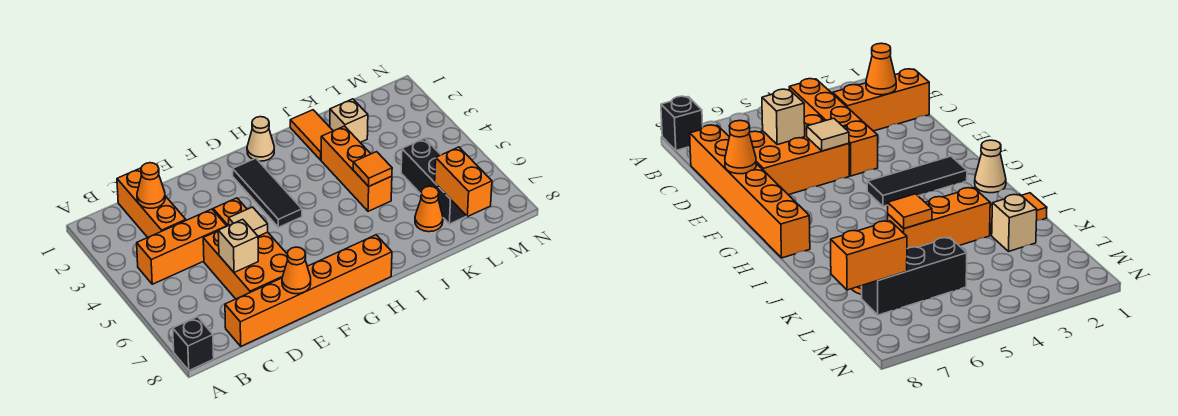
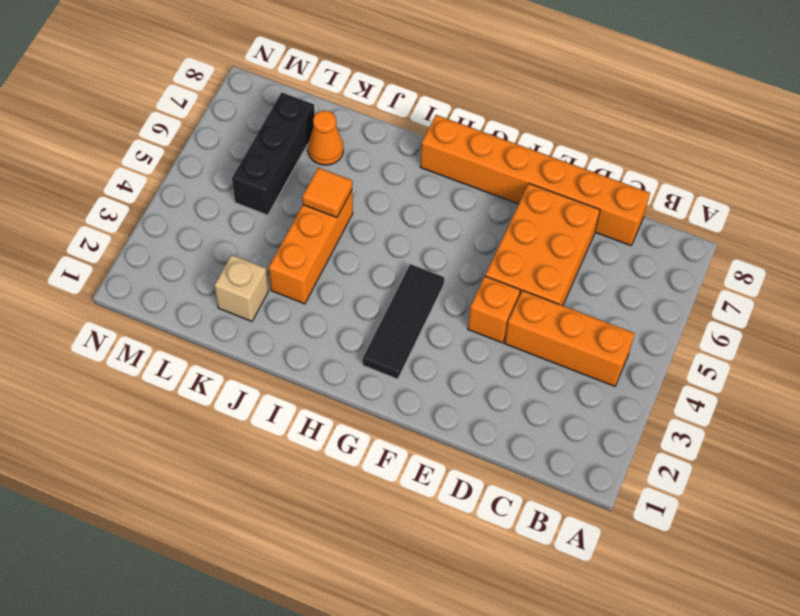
none -> black 1x1 brick [173,317,214,371]
none -> orange 1x3 brick [117,168,186,237]
none -> tan 1x1 cone [247,117,274,161]

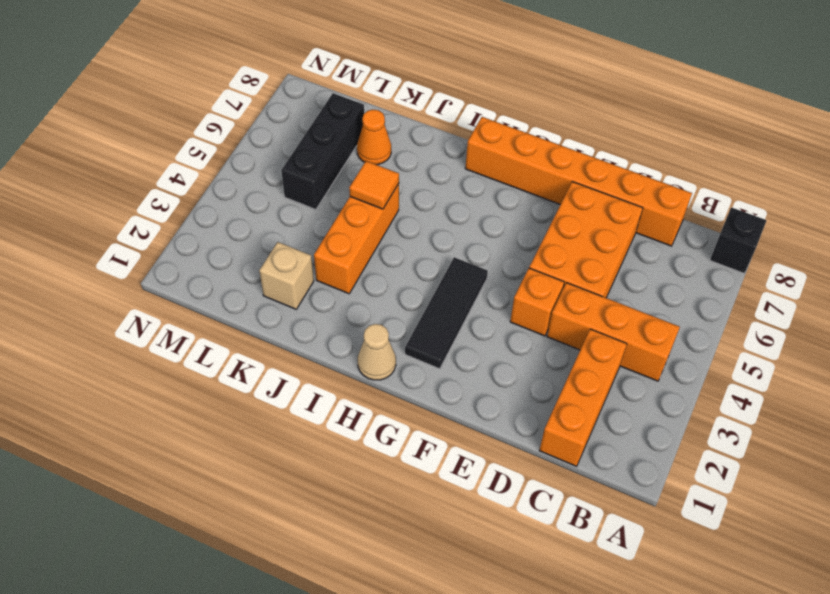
none -> orange 1x2 tile [290,110,333,160]
none -> orange 1x1 cone [137,163,165,208]
none -> tan 1x1 brick [218,219,258,272]

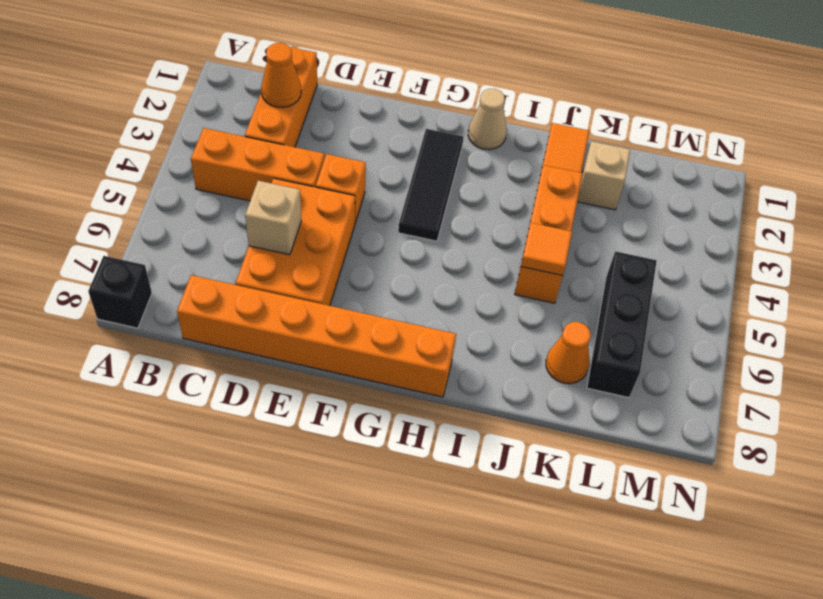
none -> tan 1x1 tile [229,207,268,236]
none -> orange 1x1 cone [282,247,311,294]
none -> orange 1x2 brick [435,147,492,217]

